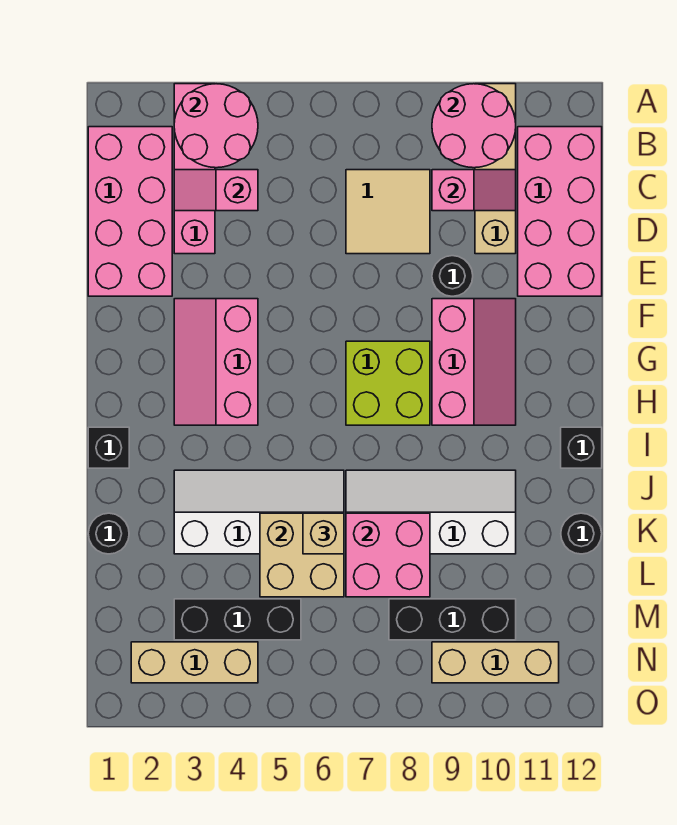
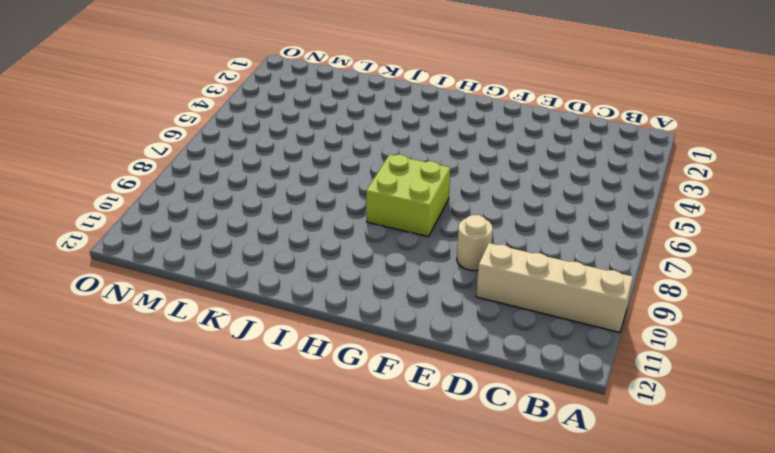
tan 1x1 round brick [457,215,493,271] -> black 1x1 round brick [432,256,473,296]
none -> pink 1x4 brick [174,84,215,254]
none -> pink 2x4 brick [88,127,172,296]
none -> pink 2x4 brick [518,127,602,296]

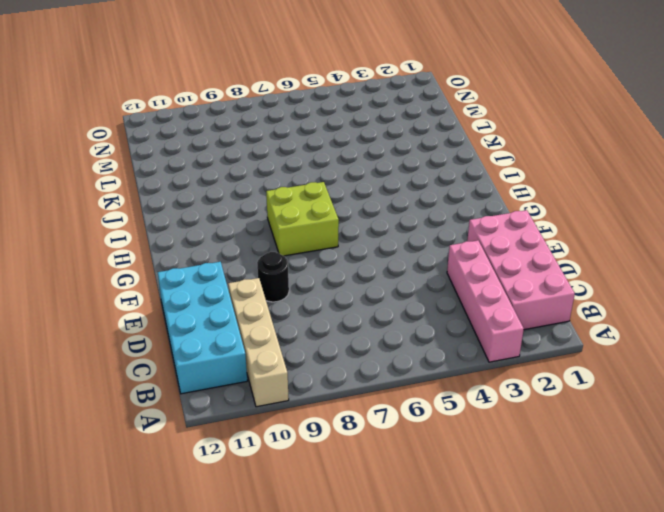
cyan 2x4 brick [157,262,247,394] -> pink 2x4 brick [518,127,602,296]
none -> tan 2x2 tile [346,170,430,254]
none -> pink 2x3 slope [174,299,258,425]
none -> pink 2x3 slope [432,299,516,425]

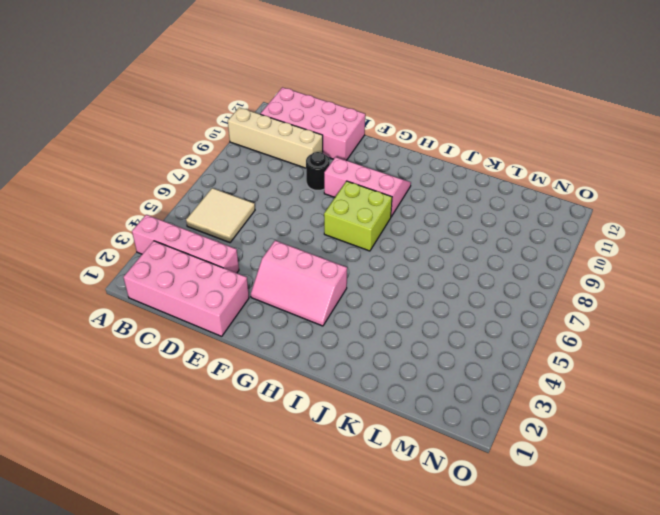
tan 2x2 tile [186,188,255,243] -> tan 2x2 tile moved to [346,170,430,254]
none -> black 1x1 brick [88,427,129,468]
none -> black 1x1 brick [561,427,602,468]
none -> white 2x4 slope [174,470,344,554]

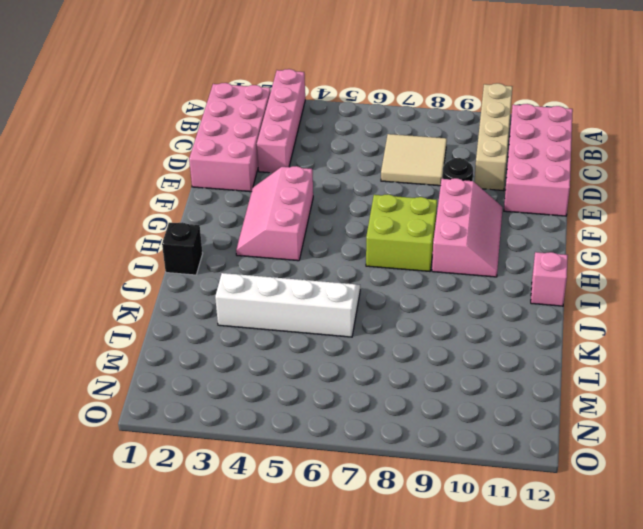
pink 1x1 brick [531,252,568,306] -> black 1x1 brick [561,427,602,468]
none -> white 2x4 slope [346,470,516,554]
none -> black 1x1 round brick [88,513,129,554]
none -> black 1x1 round brick [561,513,602,554]

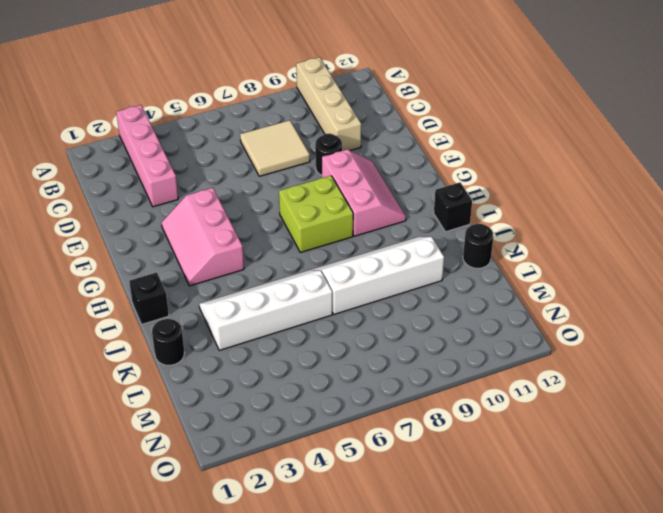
none -> pink 2x4 brick [88,127,172,296]
none -> pink 2x4 brick [518,127,602,296]
none -> black 1x3 brick [174,599,301,640]

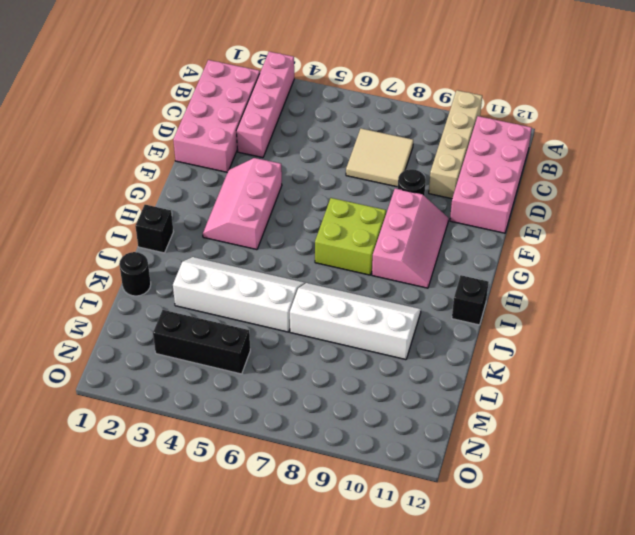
none -> black 1x1 round brick [561,513,602,554]
none -> black 1x3 brick [389,599,516,640]
none -> tan 1x3 brick [131,642,258,683]

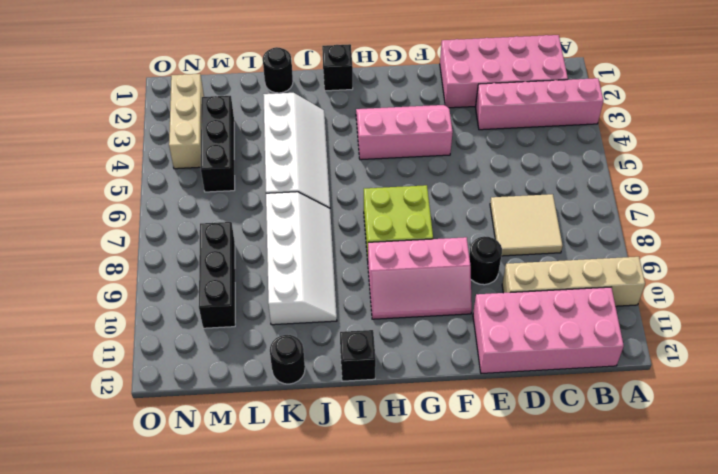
none -> tan 1x3 brick [432,642,559,683]
none -> pink 2x2 round brick [174,84,258,168]
none -> pink 2x2 round brick [432,84,516,168]

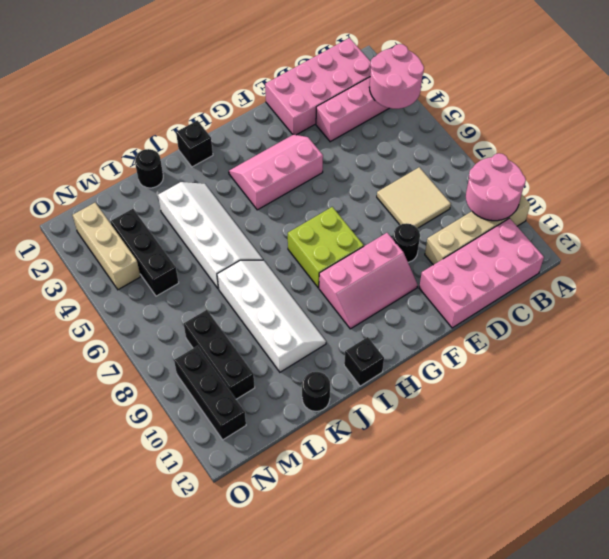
black 1x3 brick [174,346,246,440] -> tan 1x3 brick [432,642,559,683]
none -> pink 1x2 slope [174,170,258,211]
none -> pink 1x2 slope [432,170,516,211]
none -> tan 2x2 brick [260,513,344,597]

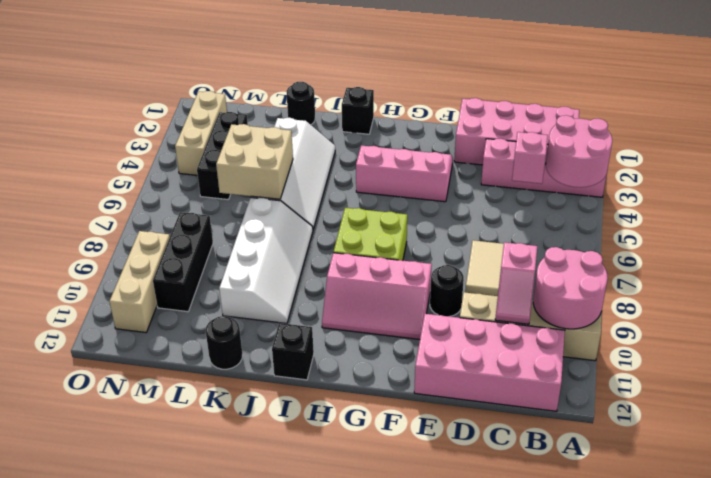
none -> pink 2x2 brick [346,513,430,597]
none -> tan 1x1 brick [303,513,344,554]

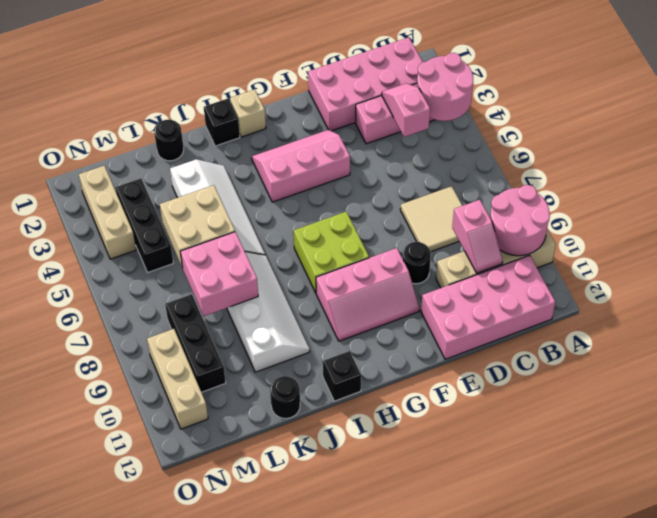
tan 1x1 brick [230,89,266,137] -> tan 1x1 brick moved to [303,513,344,554]

